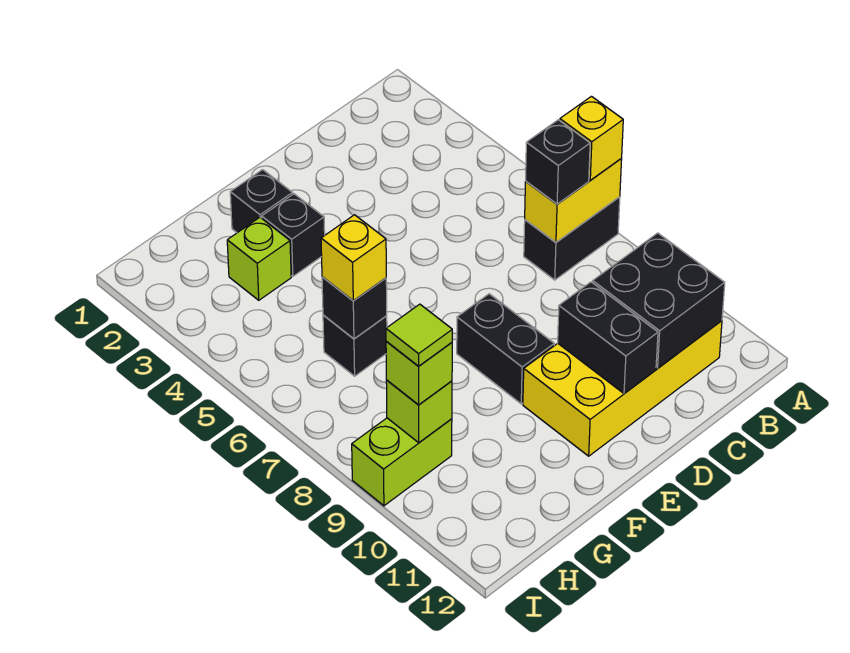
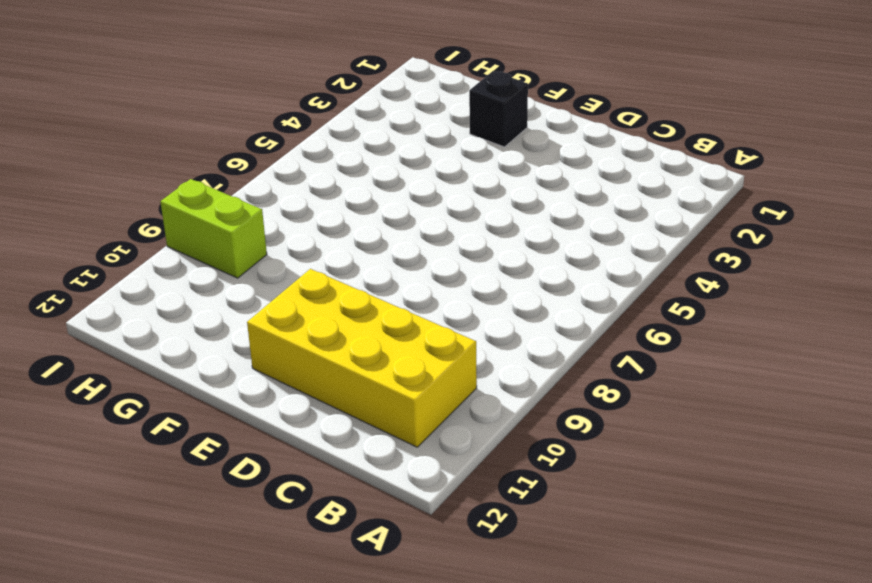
none -> black 1x2 brick [524,197,620,280]
none -> black 1x2 brick [457,294,554,404]
none -> black 1x1 brick [262,194,325,276]

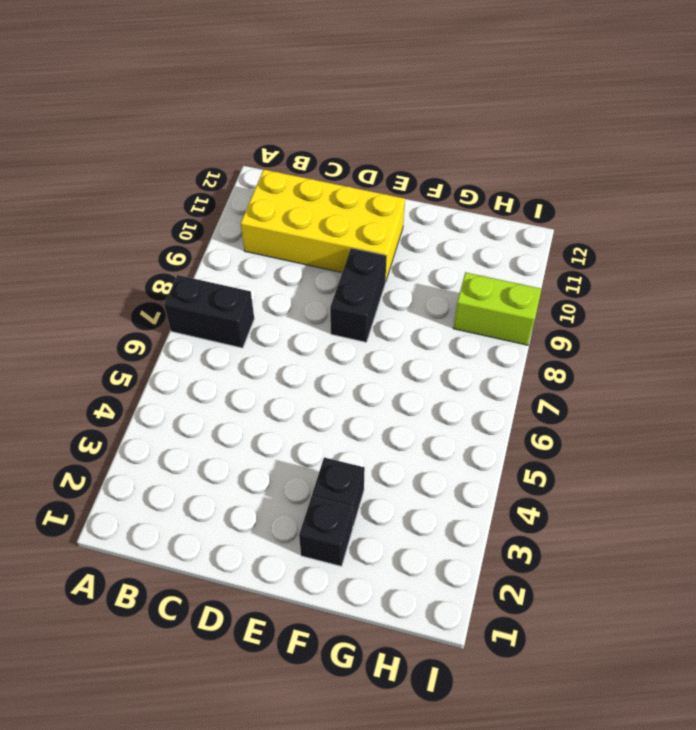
none -> lime 1x1 brick [227,217,291,300]
none -> black 1x1 brick [323,315,387,376]
none -> yellow 1x2 brick [525,159,622,242]

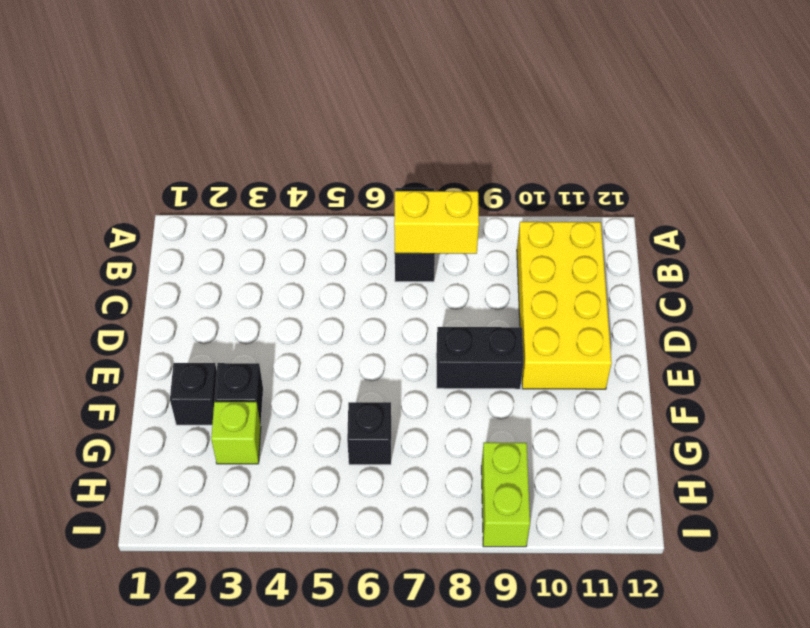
yellow 1x2 brick [394,191,479,254] -> yellow 1x2 brick turned to [525,159,622,242]
none -> black 2x2 brick [593,233,725,368]
none -> black 1x2 brick [558,282,658,394]
none -> black 1x1 brick [322,277,387,339]

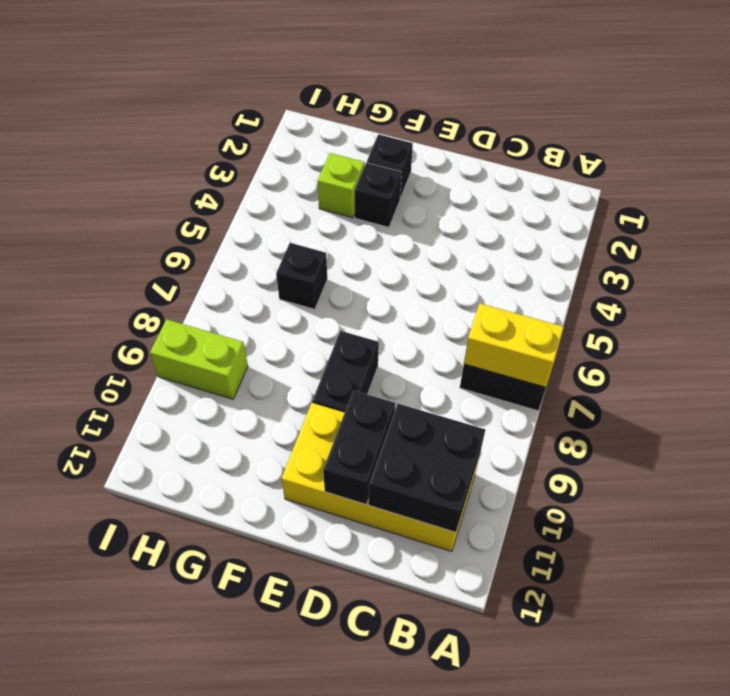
none -> black 1x1 brick [322,277,387,339]
none -> lime 1x1 brick [386,380,452,443]
none -> yellow 1x1 brick [560,96,623,180]

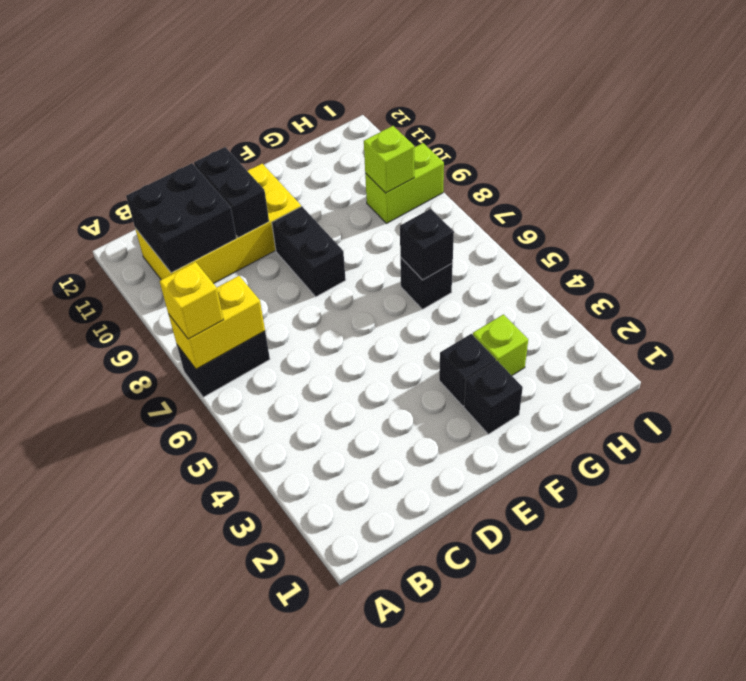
none -> black 1x1 brick [526,120,590,204]
none -> yellow 1x1 brick [321,215,386,301]
none -> lime 1x1 brick [386,342,452,405]

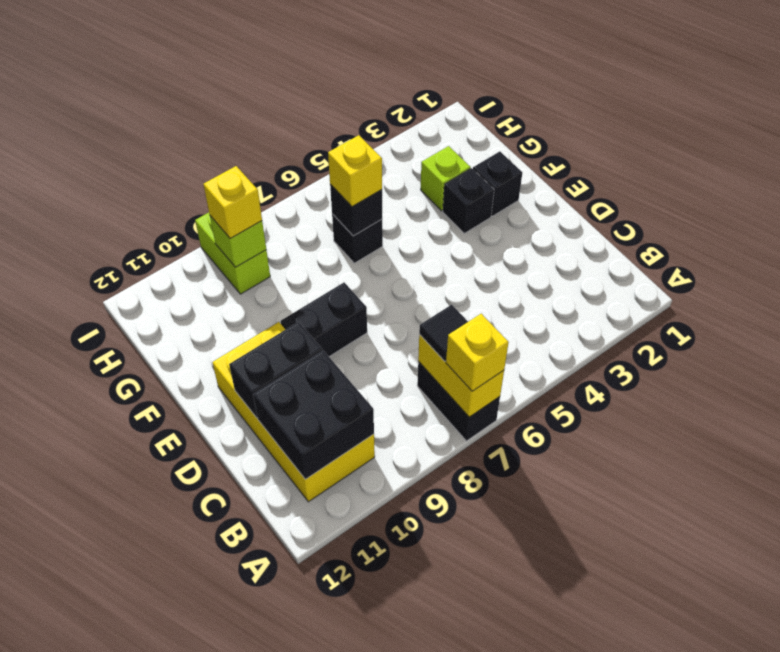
black 1x1 tile [419,305,468,361] -> black 1x1 brick [526,120,590,204]
yellow 1x1 brick [203,166,262,239] -> lime 1x1 brick [386,342,452,405]
none -> lime 1x1 tile [386,304,452,366]

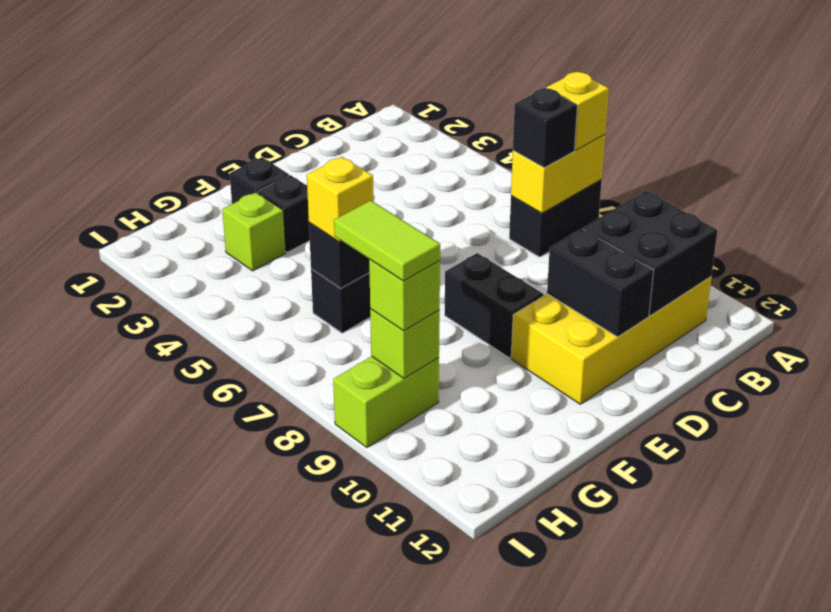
lime 1x2 tile [334,201,440,281] -> lime 1x1 tile [386,304,452,366]

